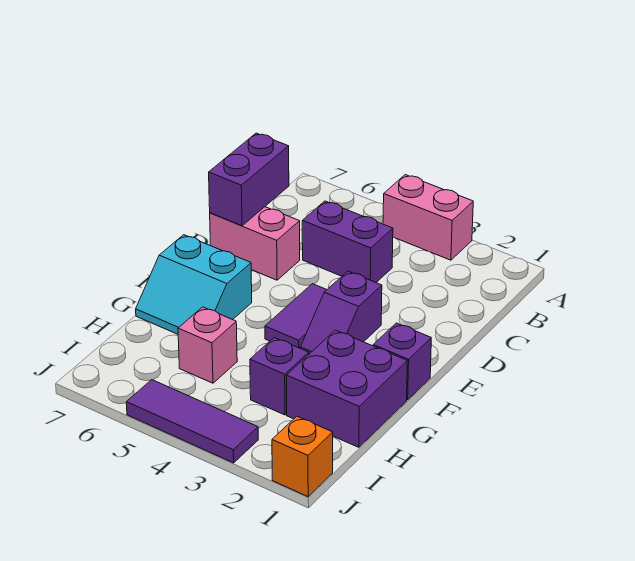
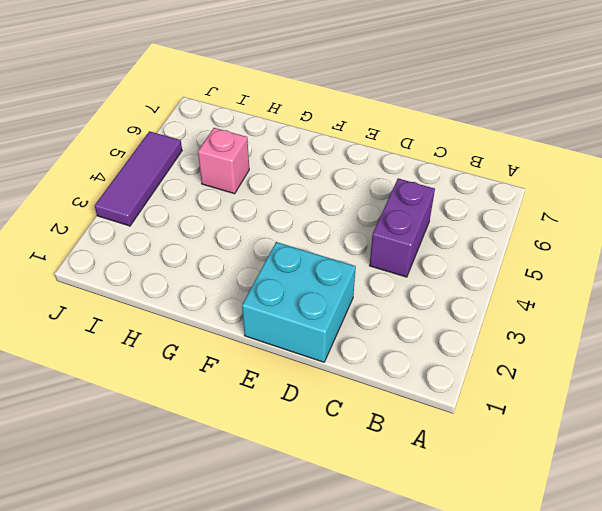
cyan 2x2 brick [242,242,356,362] -> none
none -> pink 1x2 brick [383,175,473,260]
none -> pink 1x2 brick [210,207,300,280]
none -> purple 1x2 slope [300,271,382,354]

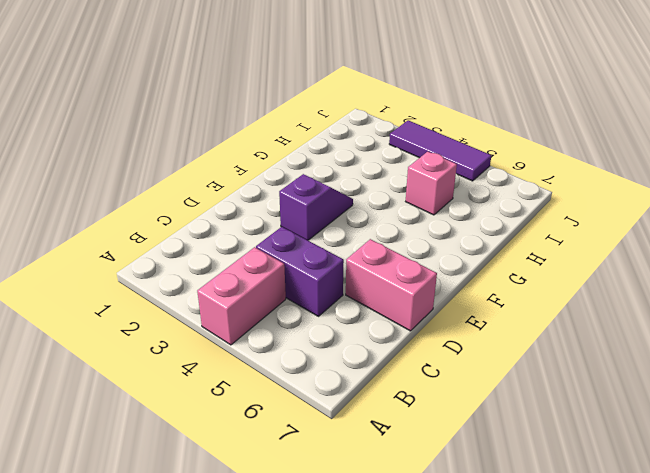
pink 1x2 brick [197,247,286,345] -> pink 1x2 brick turned to [383,175,473,260]
none -> purple 1x2 tile [265,284,327,348]
none -> purple 1x1 brick [373,323,431,400]
none -> cyan 2x2 slope [136,235,252,334]

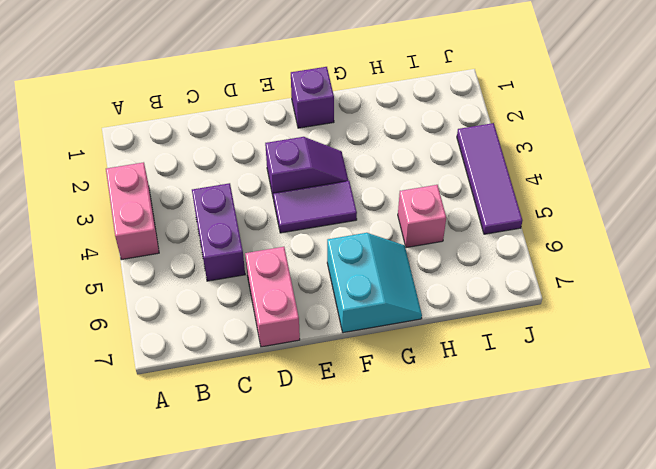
none -> purple 2x2 brick [287,330,407,447]
none -> purple 1x1 brick [250,338,309,415]
none -> orange 1x1 brick [272,416,333,497]

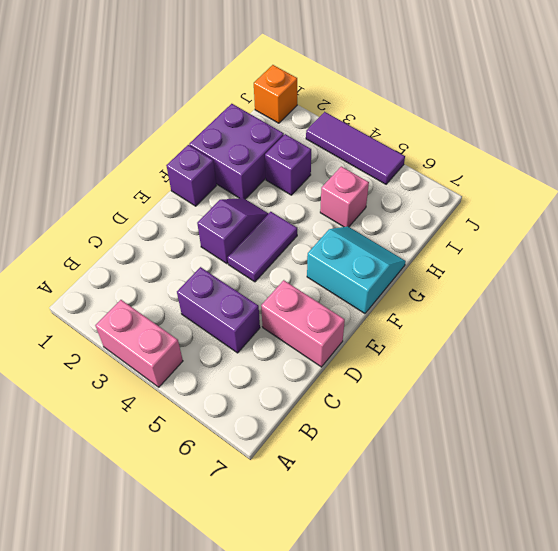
none -> purple 1x2 brick [209,133,289,226]

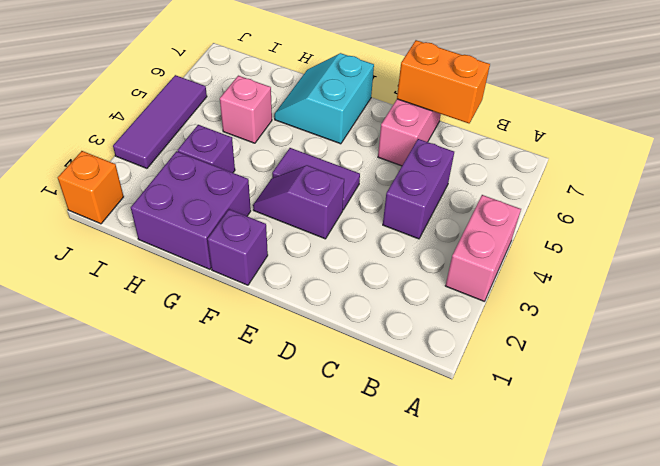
orange 1x2 brick [397,40,490,123] -> purple 1x2 brick [209,133,289,226]

